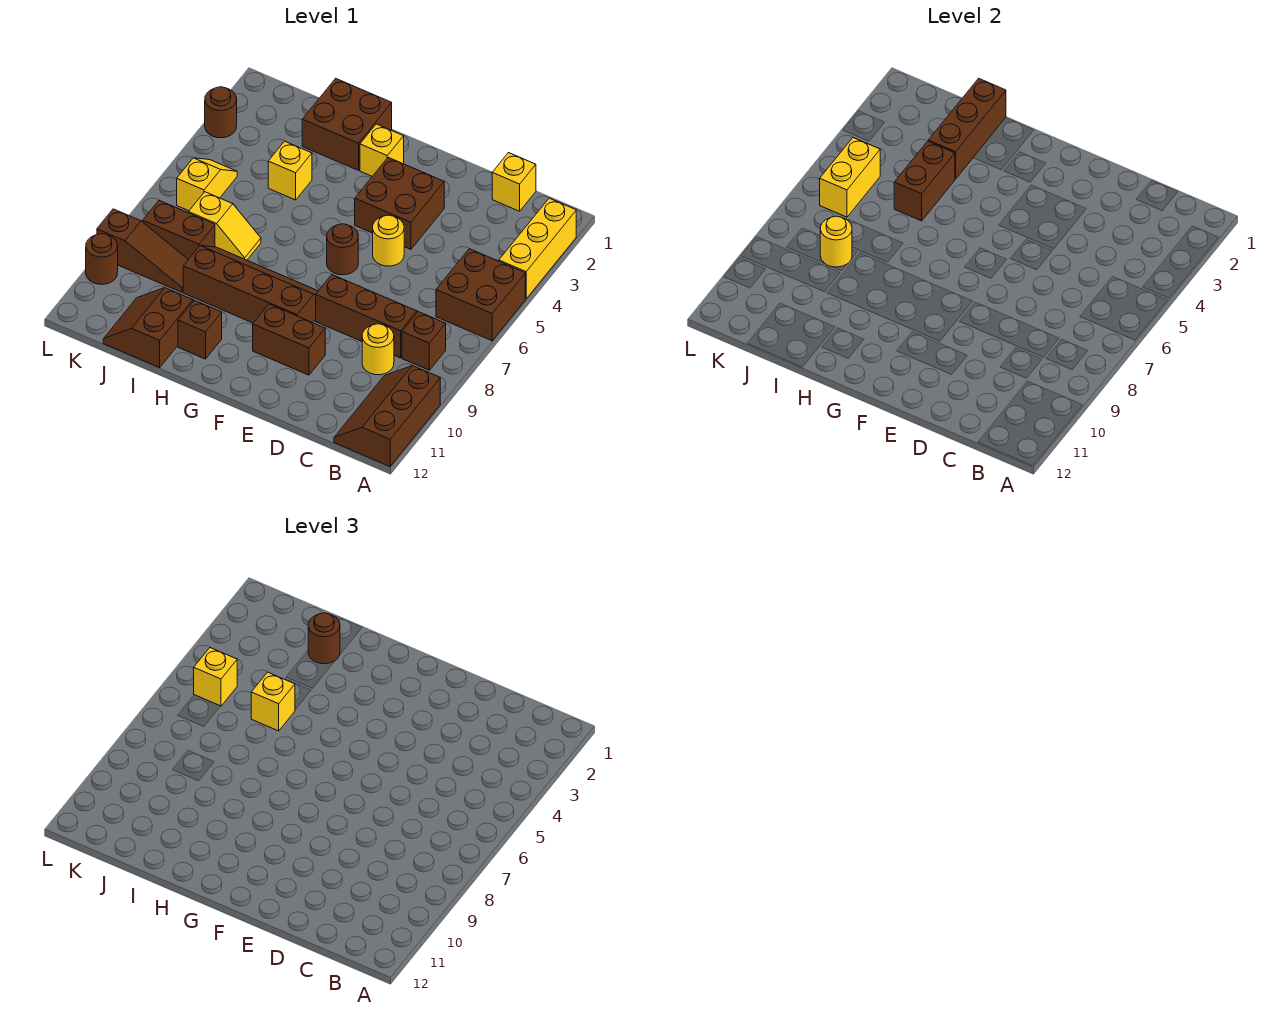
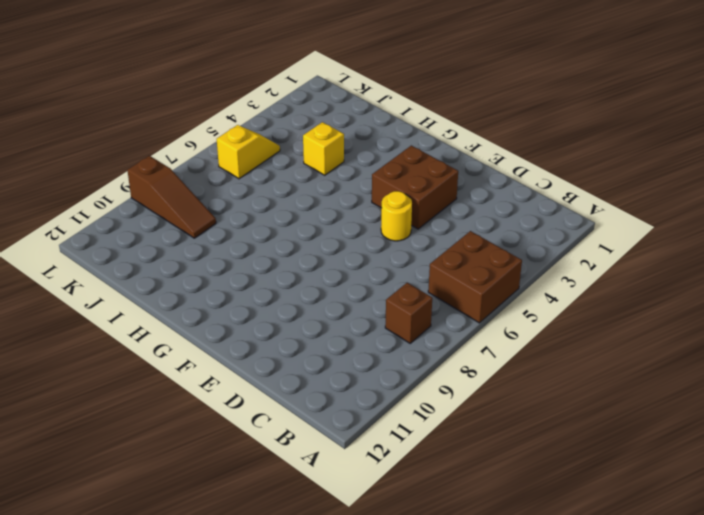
none -> yellow 1x3 brick [499,198,576,299]
none -> brown 2x3 slope [334,366,440,466]
none -> yellow 1x1 brick [492,153,536,211]
none -> brown 1x3 brick [316,275,417,358]

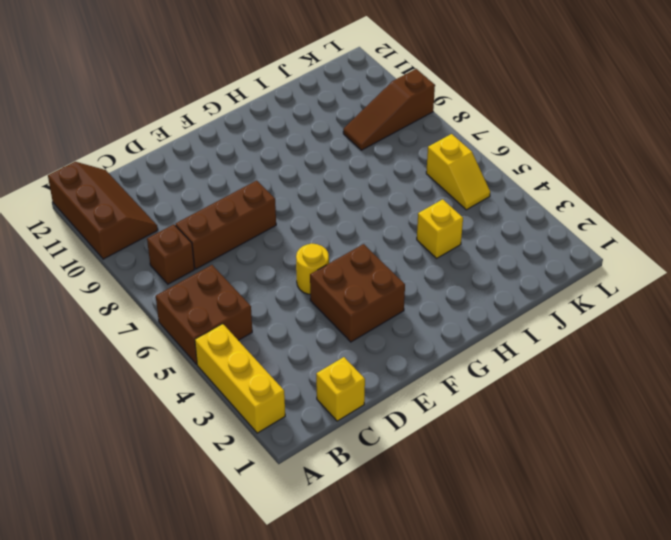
none -> yellow 1x1 round brick [362,324,394,375]
none -> brown 1x2 brick [253,304,325,375]
none -> brown 1x1 round brick [327,224,358,275]
none -> brown 2x4 slope [183,246,318,323]

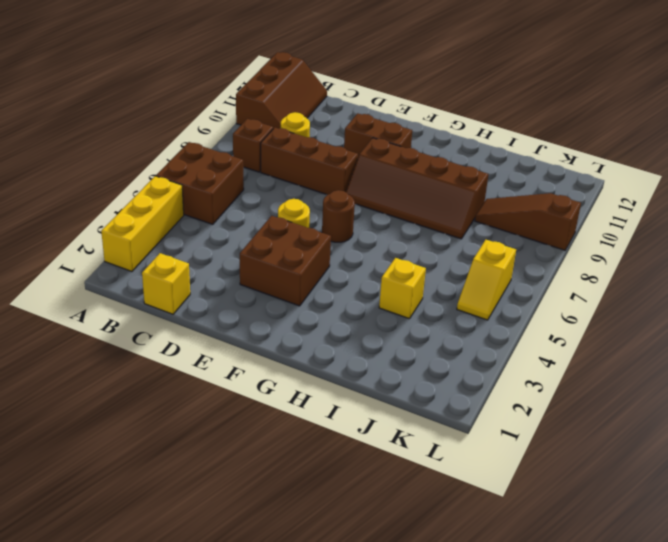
none -> yellow 1x1 brick [360,124,404,176]
none -> brown 2x2 brick [302,78,392,170]
none -> brown 1x1 brick [178,300,222,359]
none -> yellow 1x2 slope [188,192,261,260]

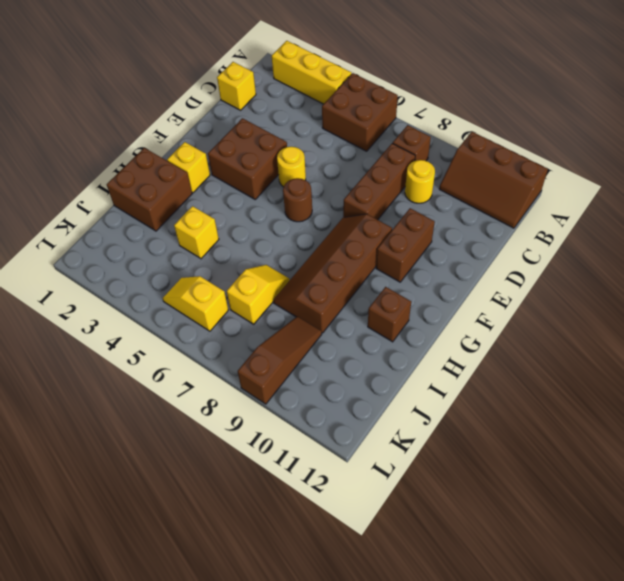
none -> brown 2x2 slope [103,288,193,368]
none -> brown 1x2 brick [143,201,215,259]
none -> brown 1x1 round brick [205,87,237,138]
none -> brown 1x1 round brick [86,234,118,284]

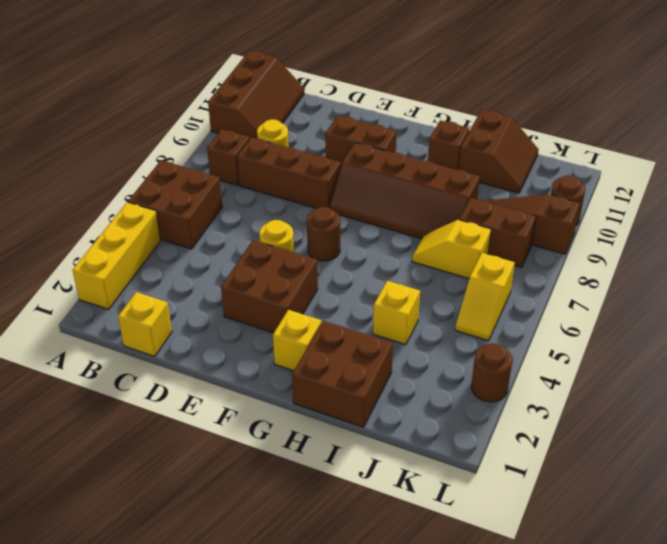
none -> brown 1x3 brick [928,78,1006,179]
none -> brown 1x2 brick [894,141,955,221]
none -> yellow 1x1 round brick [820,216,852,267]
none -> yellow 1x2 brick [820,138,880,217]

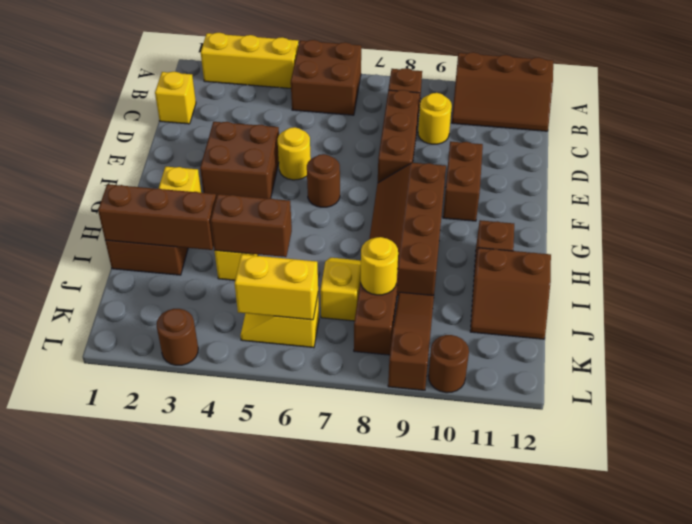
none -> brown 1x1 round brick [308,613,340,664]
none -> yellow 1x1 brick [251,672,295,731]
none -> yellow 1x1 brick [194,648,237,706]

